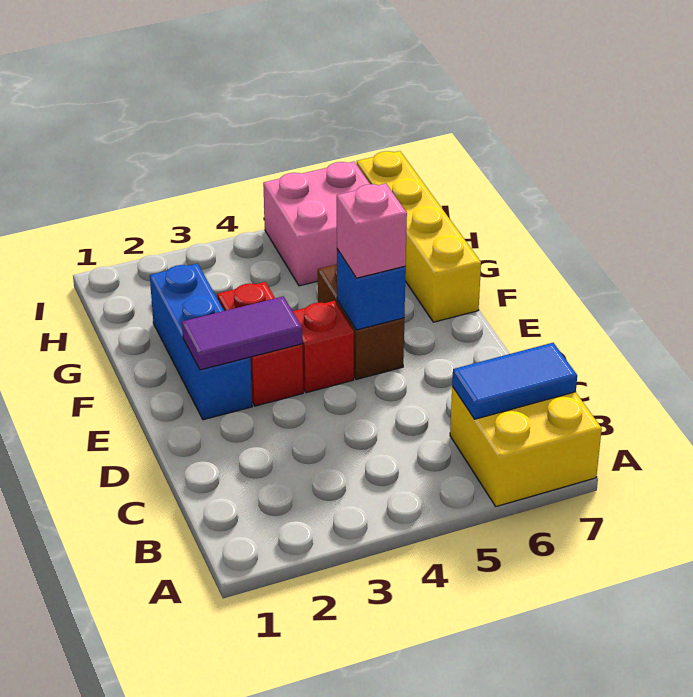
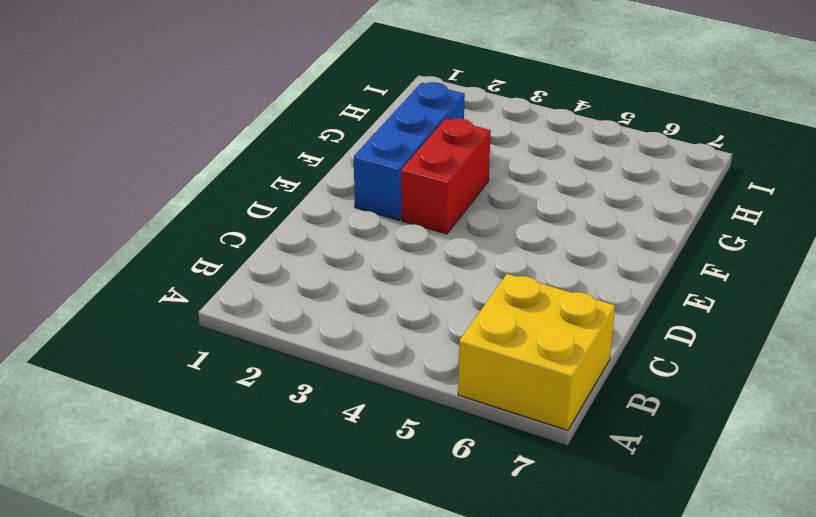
none -> red 1x1 brick [293,301,354,393]
none -> brown 1x2 brick [318,264,404,380]

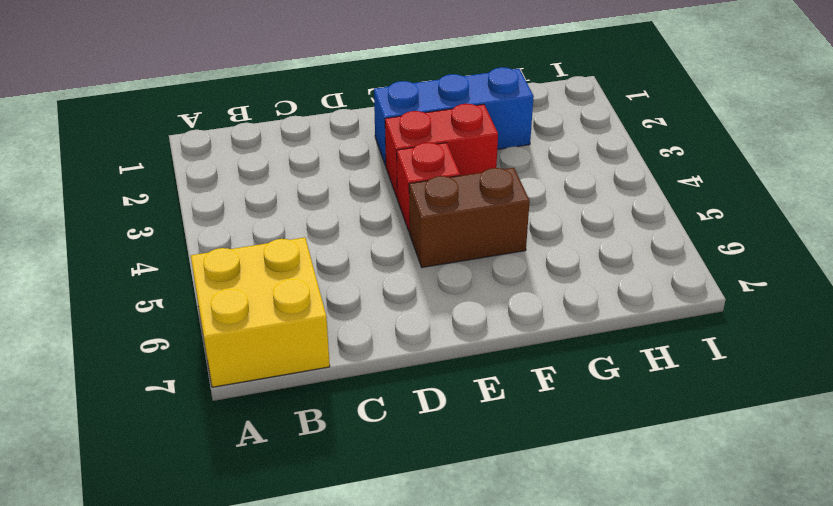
none -> yellow 1x4 brick [357,151,481,322]
none -> pink 2x2 brick [263,162,370,286]

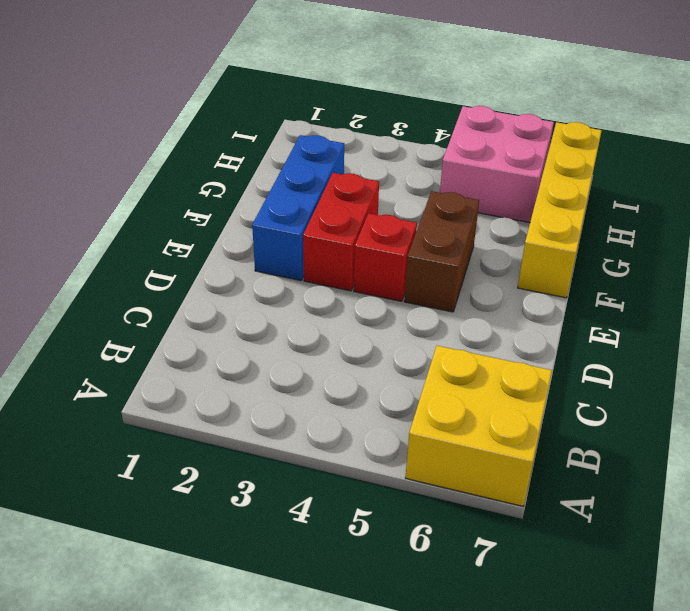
none -> blue 1x2 tile [452,343,577,419]
none -> purple 1x2 tile [182,296,302,370]

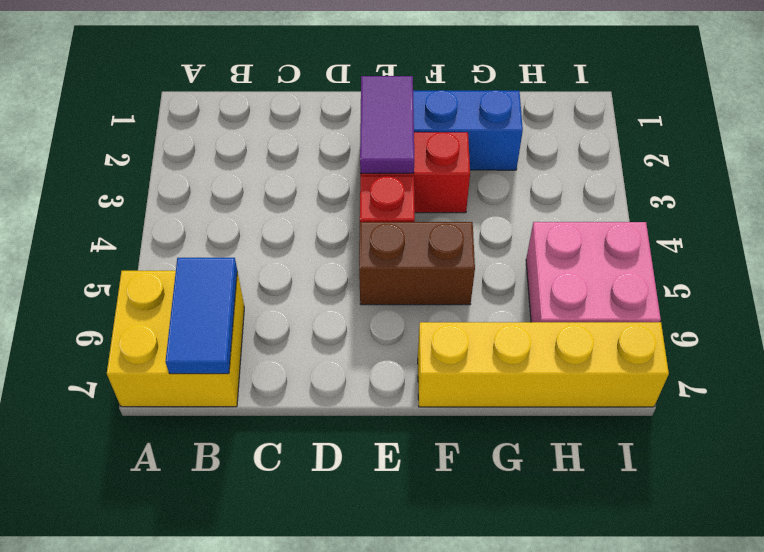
none -> blue 1x1 brick [337,249,406,330]
none -> pink 1x1 brick [337,184,407,278]

